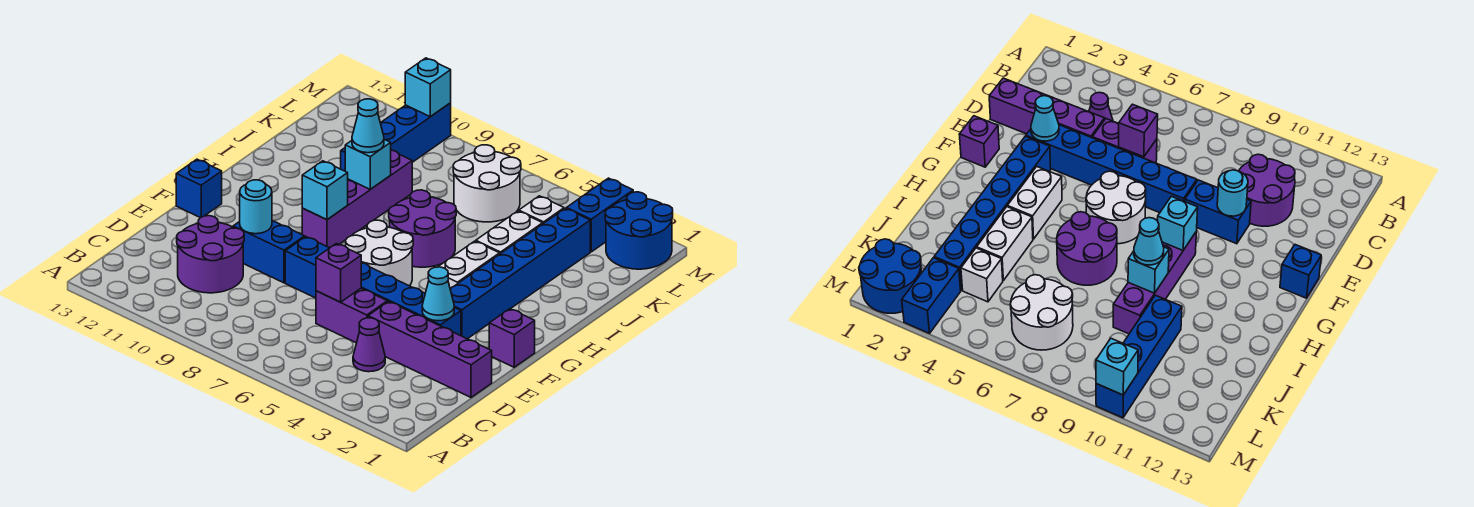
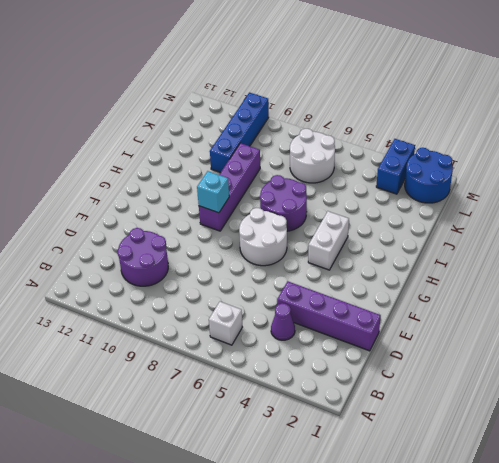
white 1x1 brick [209,302,242,345] -> white 1x1 brick moved to [519,196,564,224]
none -> purple 1x2 brick [316,288,387,343]
none -> blue 1x6 brick [285,237,461,336]
none -> blue 1x2 brick [233,221,305,283]

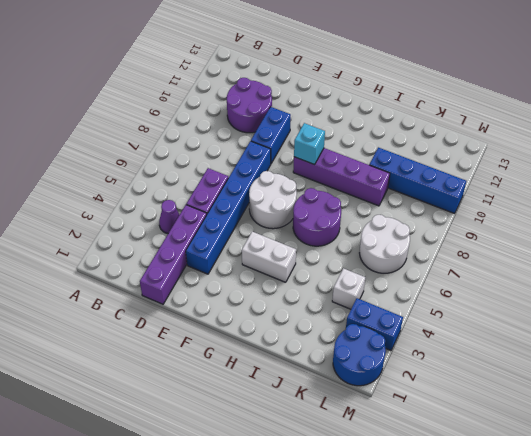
none -> purple 1x1 brick [489,309,535,367]
none -> blue 1x6 brick [450,208,590,339]
none -> blue 1x1 brick [176,159,222,218]

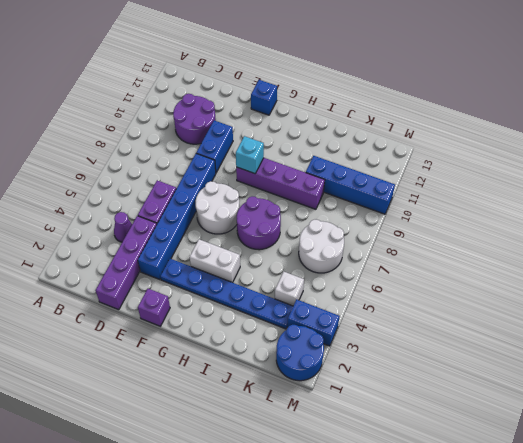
blue 1x6 plate [160,259,293,329] -> blue 1x6 brick [450,208,590,339]
none -> white 1x2 brick [476,211,543,254]
none -> purple 1x1 brick [316,244,361,302]
none -> cyan 1x1 cone [422,267,454,321]

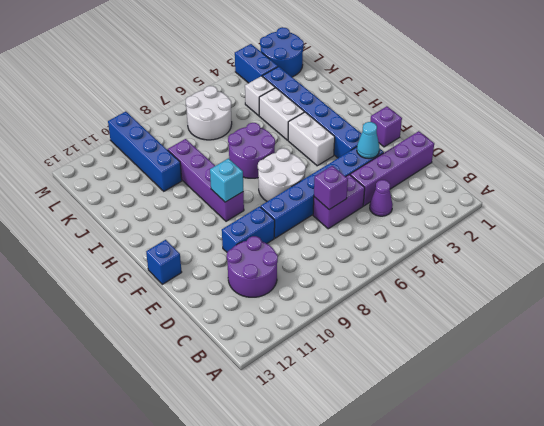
none -> cyan 1x1 round brick [240,180,272,234]
none -> cyan 1x1 brick [345,139,391,189]
none -> cyan 1x1 brick [405,58,451,117]

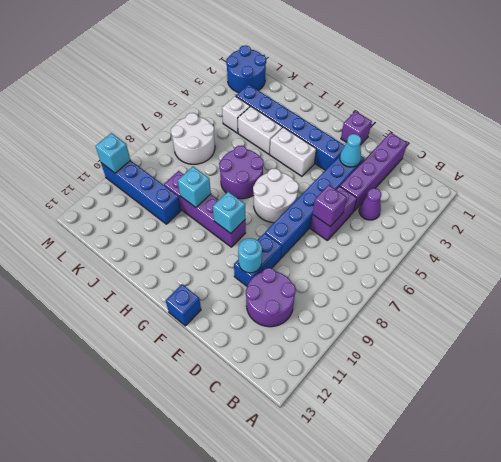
none -> blue 1x2 brick [566,178,633,252]
none -> cyan 1x1 cone [352,99,384,153]

